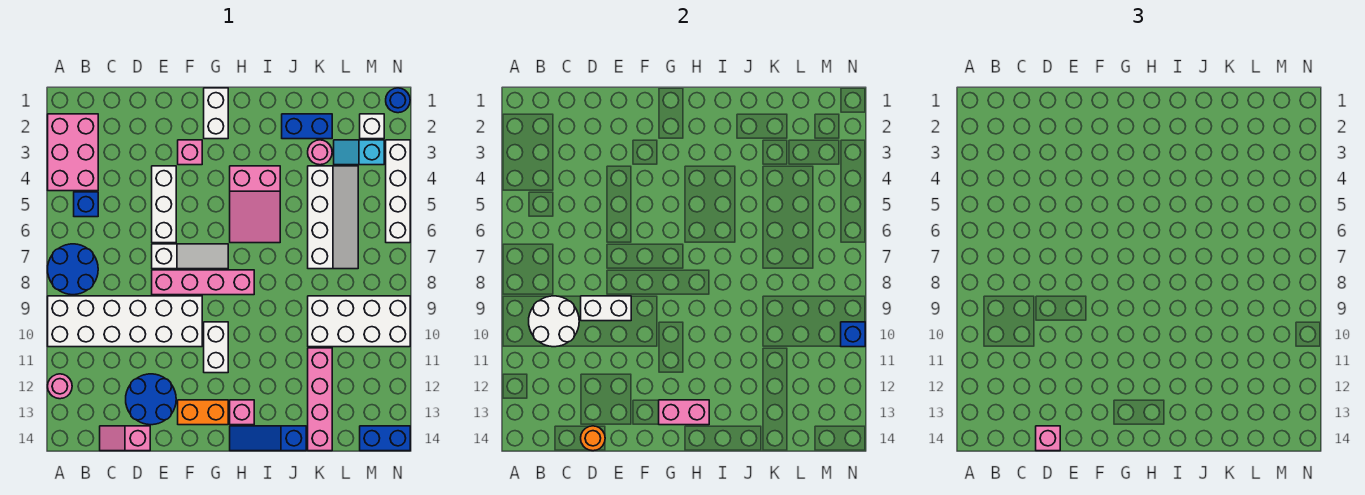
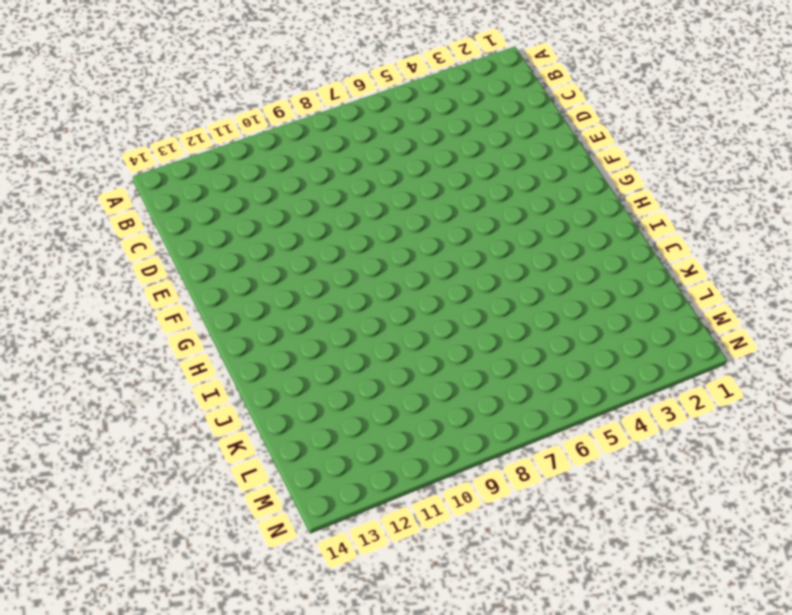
none -> pink 2x3 brick [48,114,98,191]
none -> blue 2x2 round brick [48,244,98,295]
none -> white 2x6 brick [48,296,202,347]
none -> pink 1x1 round brick [48,374,72,399]

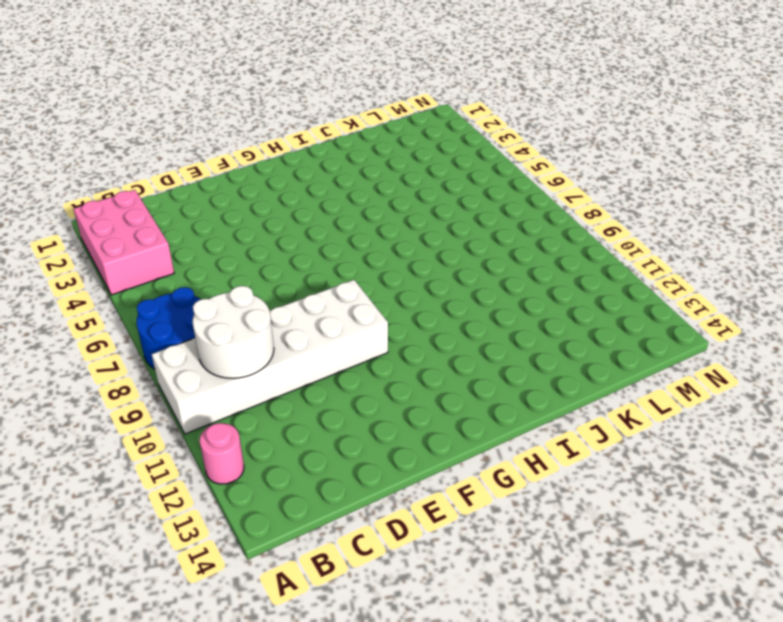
none -> blue 1x1 brick [74,192,98,217]
none -> pink 1x2 slope [100,426,150,451]
none -> blue 2x2 round brick [126,374,176,425]
none -> white 1x3 brick [152,166,176,243]

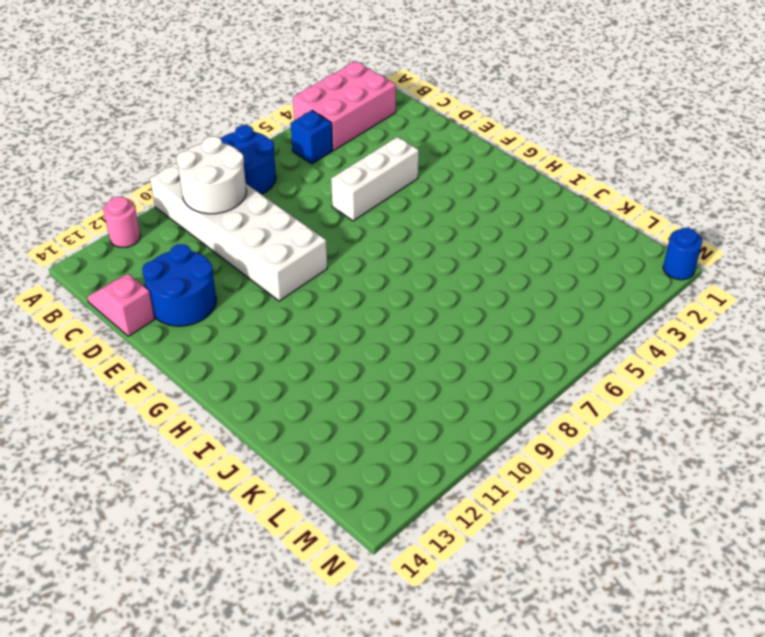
none -> white 1x3 slope [152,244,228,269]
none -> pink 1x4 brick [152,270,254,295]
none -> pink 1x1 brick [178,140,202,165]
none -> orange 1x2 brick [178,400,228,425]

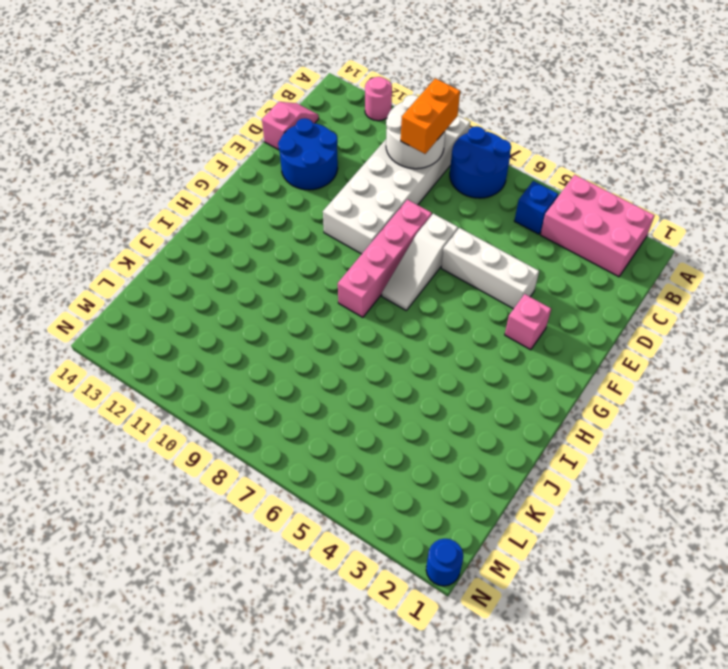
orange 1x2 brick [401,78,460,154] -> orange 1x2 brick moved to [178,400,228,425]
none -> white 1x2 brick [204,88,228,139]
none -> white 1x2 brick [204,322,228,373]
none -> pink 2x3 slope [230,166,280,243]
none -> pink 1x1 brick [230,400,254,425]

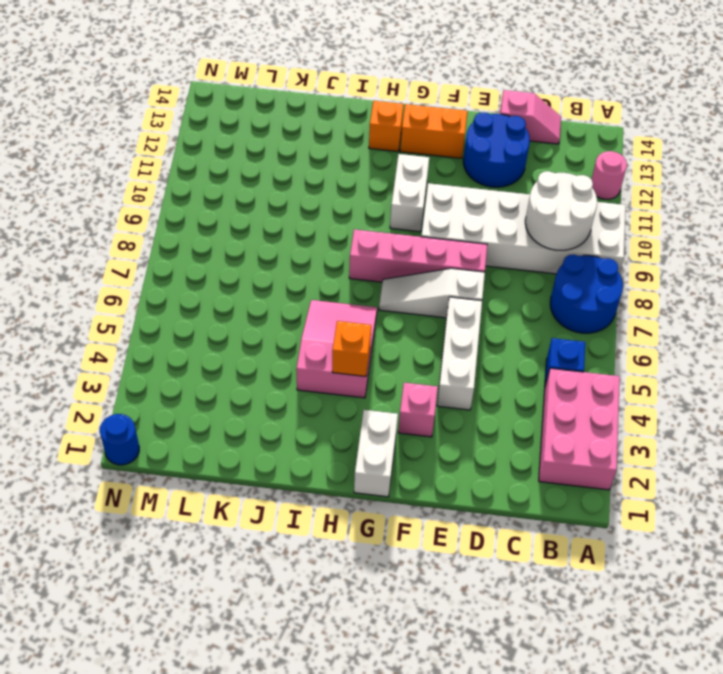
orange 1x1 brick [332,321,371,376] -> none
orange 1x1 brick [369,101,404,152] -> pink 1x1 brick [230,400,254,425]
none -> blue 1x3 slope [230,426,306,451]
none -> blue 1x2 brick [282,114,332,139]
none -> pink 1x1 round brick [308,140,332,165]
none -> white 2x4 slope [308,166,358,269]

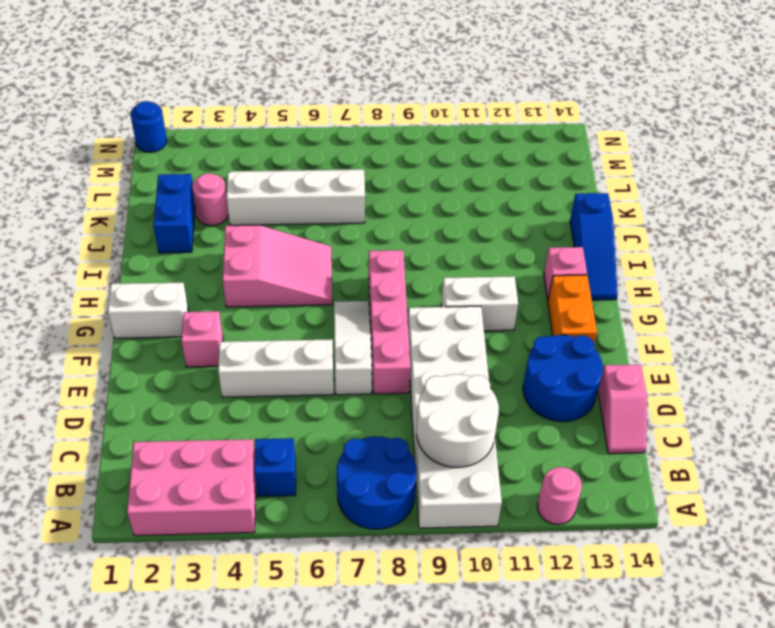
none -> white 2x4 brick [308,296,410,347]
none -> pink 1x4 brick [308,348,332,451]
none -> cyan 1x2 slope [334,140,384,165]
none -> white 1x1 brick [360,114,384,139]

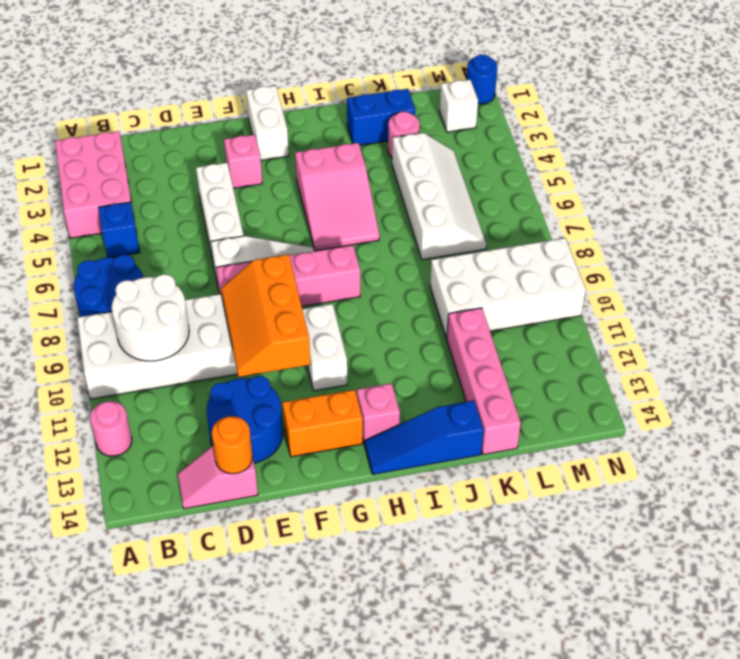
orange 2x3 slope [221,254,310,377] -> white 1x2 brick [581,296,631,321]
none -> cyan 1x2 slope [334,140,384,165]
none -> blue 1x2 brick [360,426,410,451]
none -> white 1x4 brick [386,140,410,243]
none -> pink 1x2 brick [659,400,709,425]

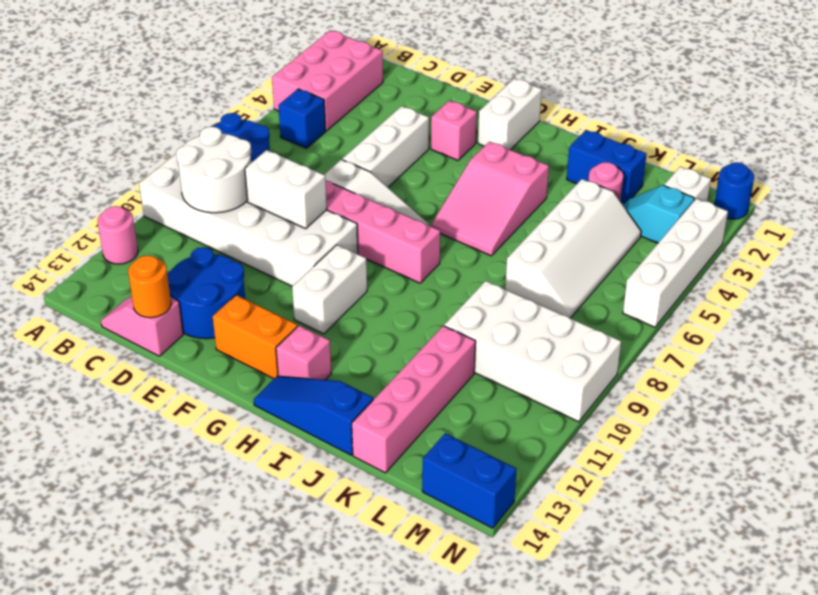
none -> pink 1x2 brick [659,400,709,425]
none -> blue 1x1 brick [841,322,865,347]
none -> pink 1x1 brick [1036,426,1060,451]

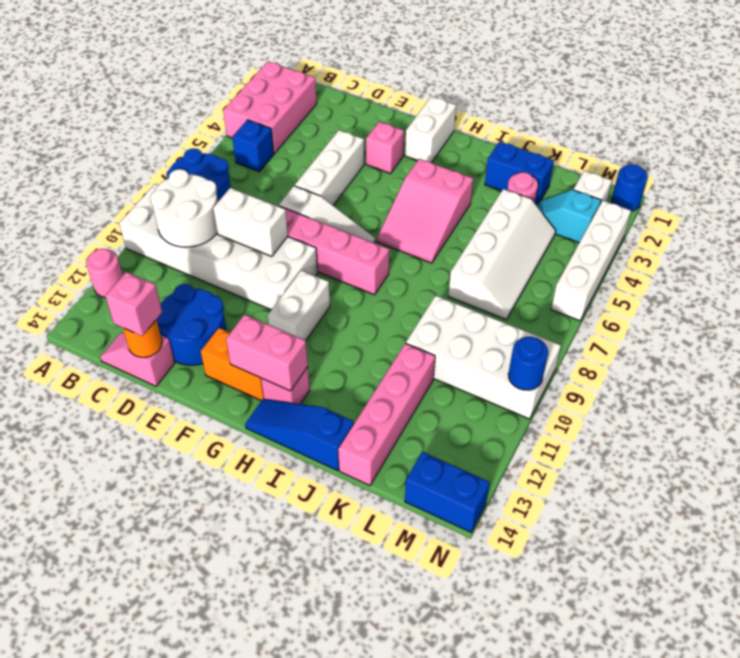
blue 1x1 round brick [508,337,548,390] -> blue 1x1 brick [841,322,865,347]

